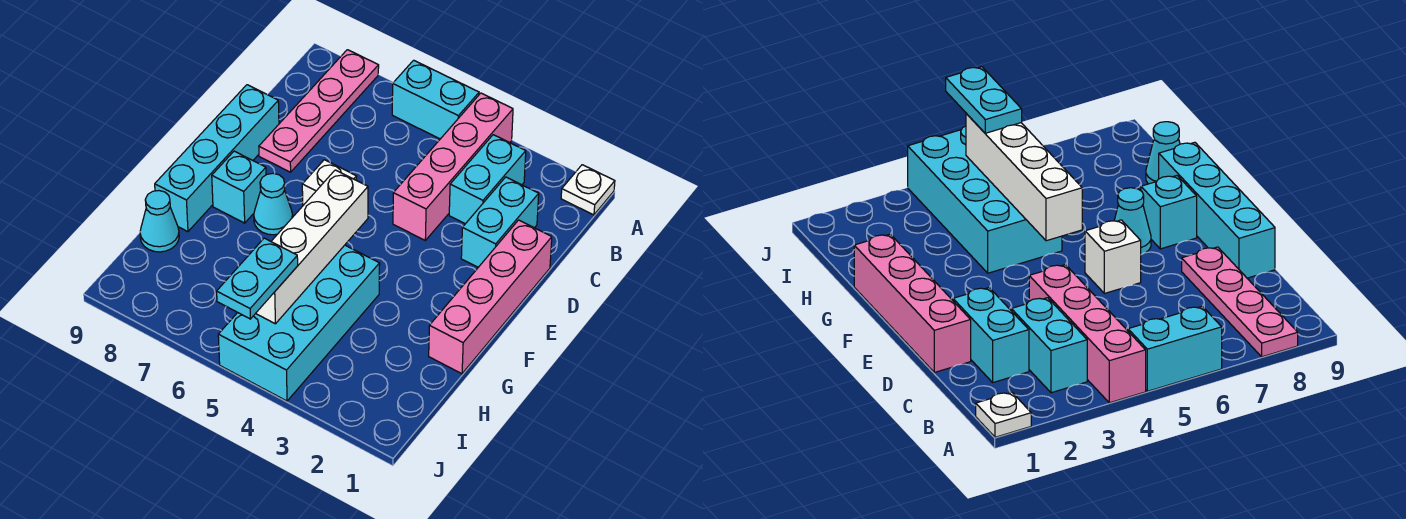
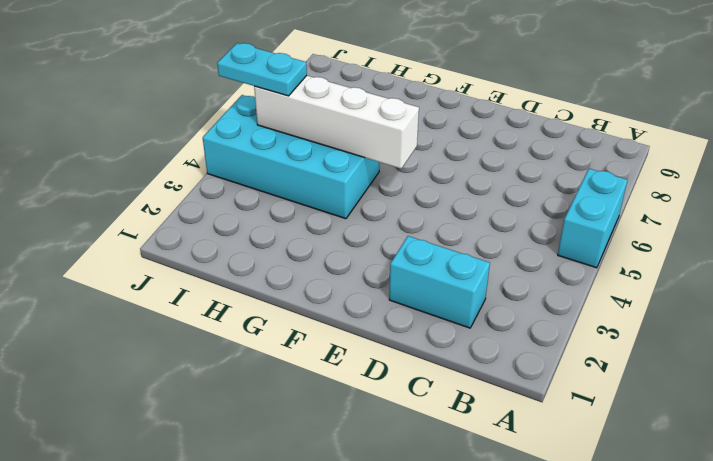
none -> white 1x1 plate [561,165,615,215]
none -> pink 1x4 brick [393,93,513,240]
none -> pink 1x4 plate [259,50,379,172]

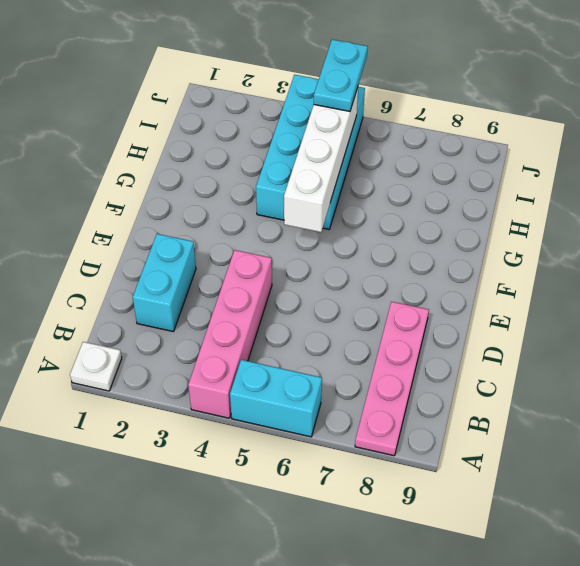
none -> cyan 1x2 brick [449,135,526,224]
none -> pink 1x4 brick [429,220,552,374]
none -> cyan 1x4 brick [155,85,279,232]

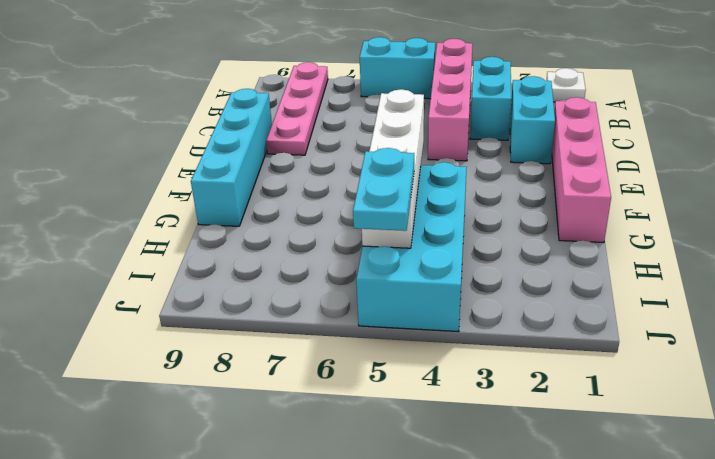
none -> white 1x1 brick [302,160,357,205]
none -> cyan 1x1 cone [254,173,293,235]
none -> cyan 1x1 brick [212,151,266,223]

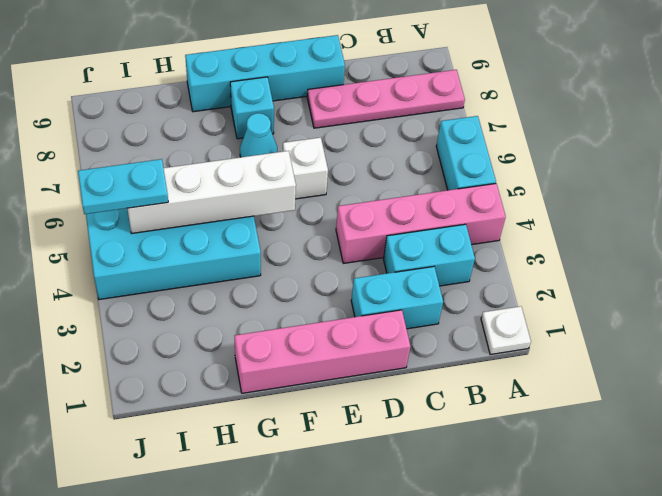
none -> cyan 1x1 cone [140,191,179,252]

